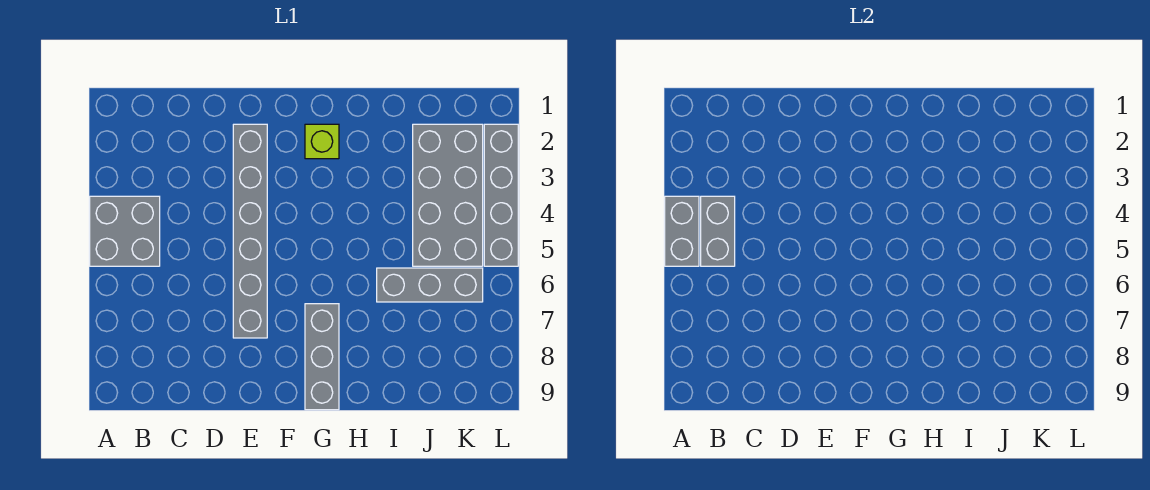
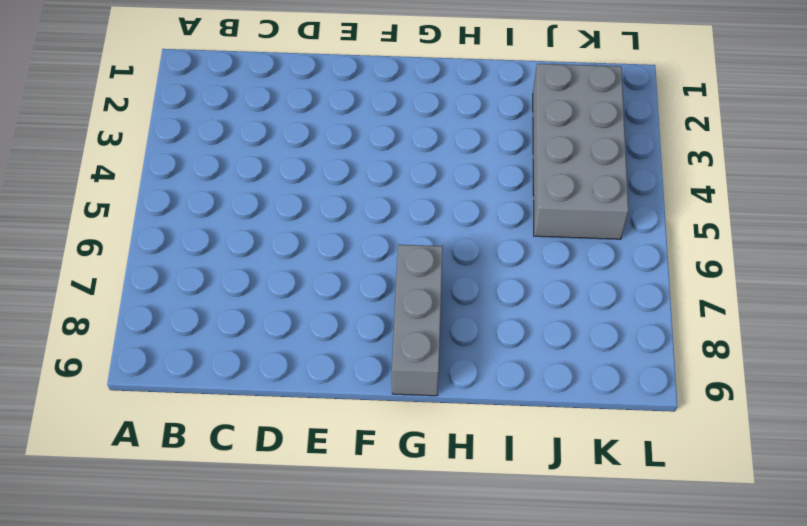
none -> grey 2x2 brick [90,196,160,266]
none -> grey 1x6 brick [233,124,267,338]

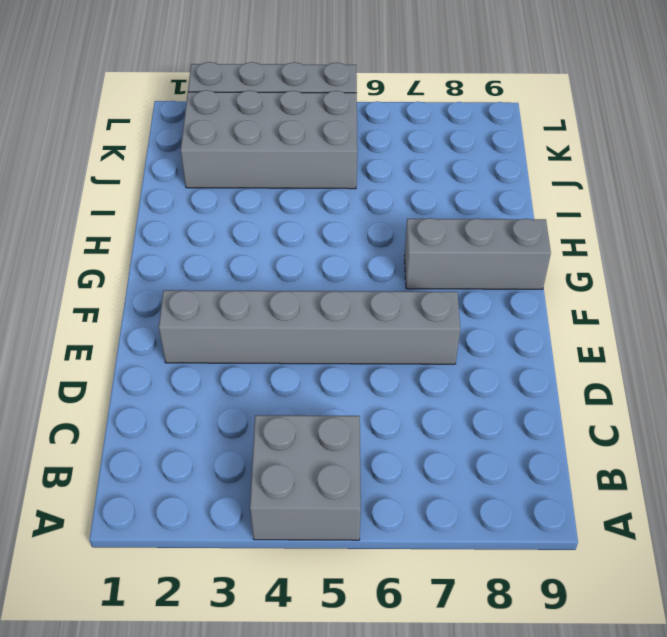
none -> lime 1x1 brick [305,124,339,159]
none -> grey 1x3 brick [377,268,483,302]

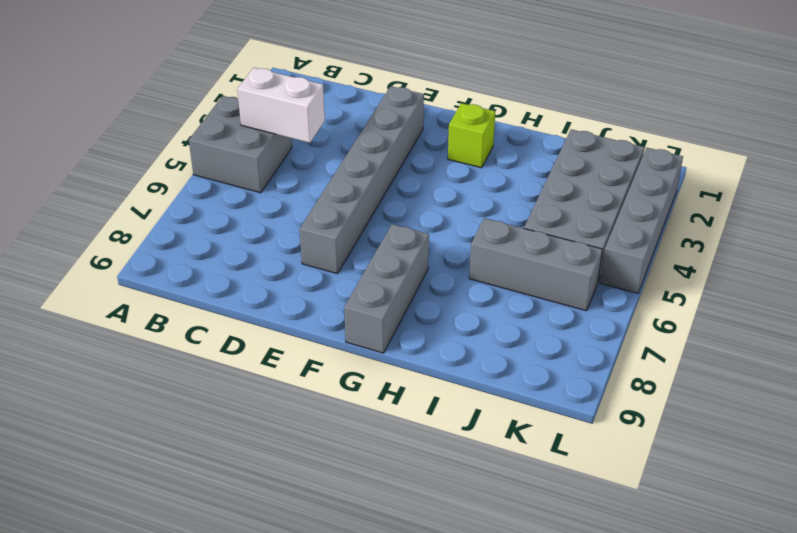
white 1x2 brick [237,68,325,143] -> grey 1x2 brick [701,196,735,266]
none -> grey 1x2 brick [665,196,699,266]

